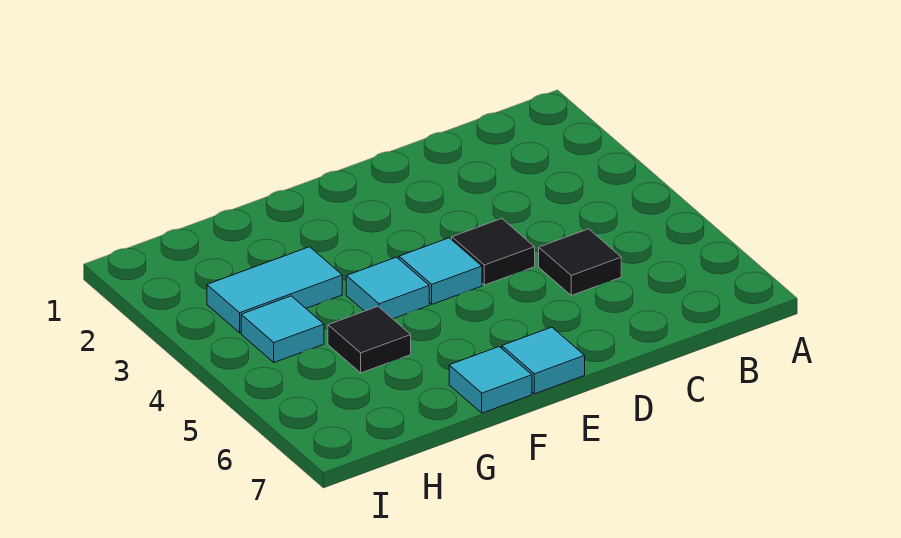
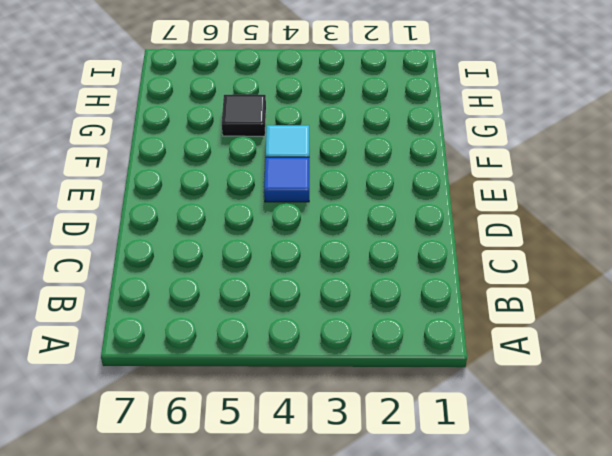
blue 1x1 tile [264,157,309,202] -> cyan 1x1 tile [399,238,482,304]
none -> black 1x1 tile [539,229,621,295]
none -> black 1x1 tile [452,219,535,285]

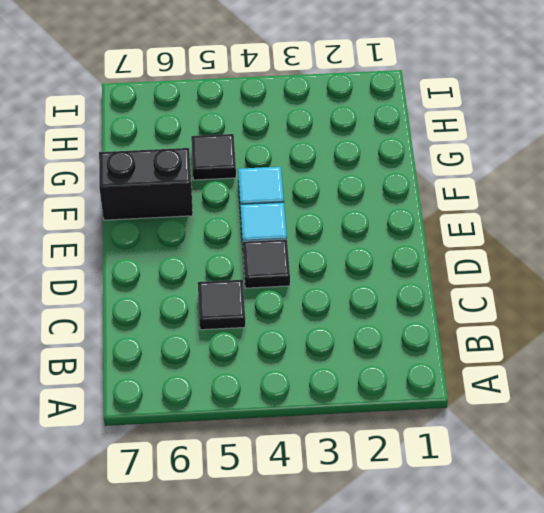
black 1x2 brick [99,148,193,220] -> cyan 1x1 tile [449,347,532,413]
none -> cyan 1x1 tile [502,327,585,394]
none -> cyan 1x2 tile [207,247,342,333]

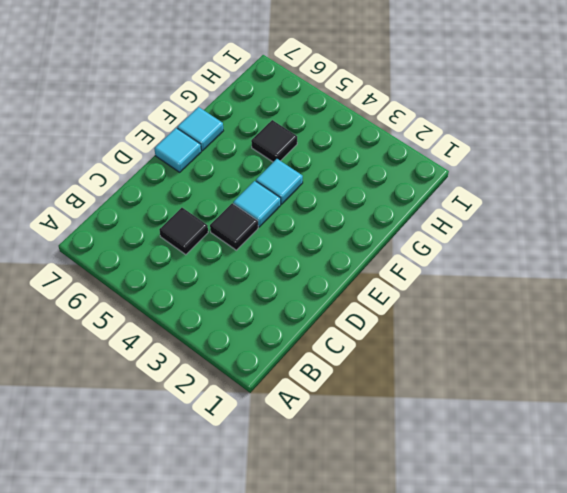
none -> cyan 1x2 tile [207,247,342,333]
none -> cyan 1x1 tile [241,296,324,362]

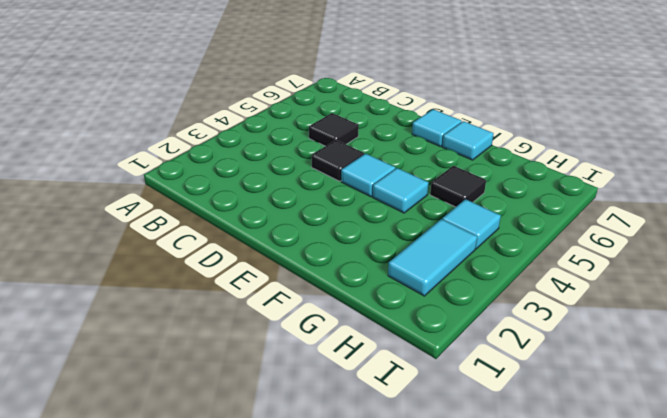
cyan 1x2 tile [388,219,477,296] -> cyan 1x2 tile turned to [207,247,342,333]

